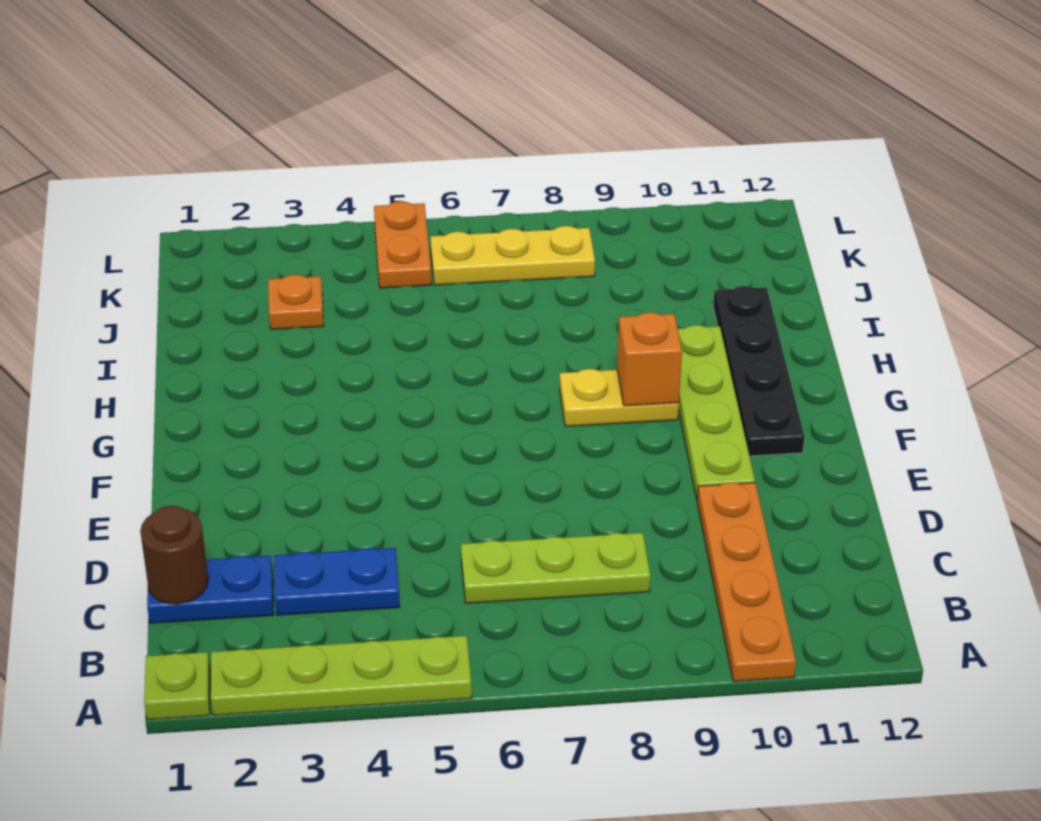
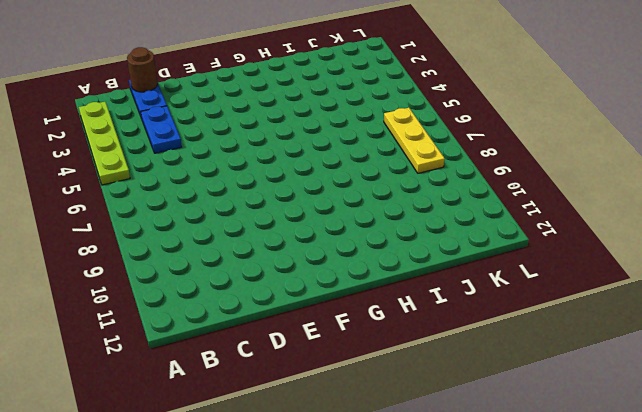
none -> lime 1x1 plate [144,652,210,720]
none -> orange 1x4 plate [697,483,796,682]
none -> lime 1x3 plate [461,533,650,603]

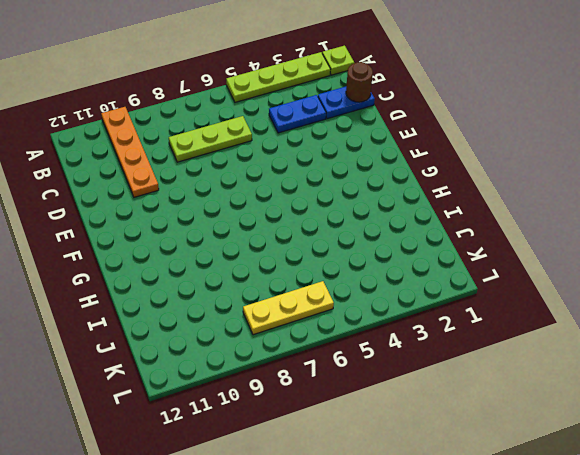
none -> lime 1x4 plate [678,325,755,500]
none -> black 1x4 plate [713,286,804,456]
none -> yellow 1x2 plate [560,369,679,426]

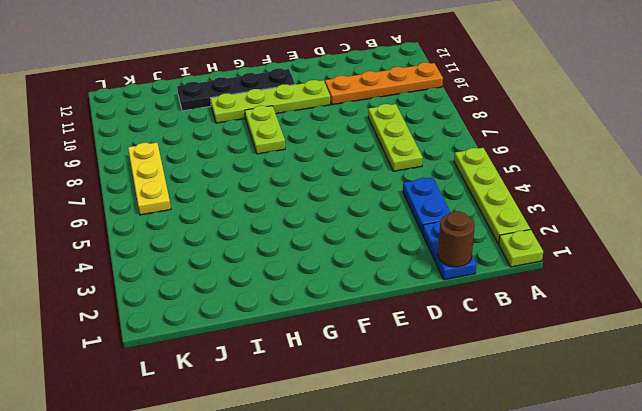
lime 1x2 plate [245,106,285,154] -> yellow 1x2 plate [560,369,679,426]
none -> orange 1x1 plate [268,275,324,329]
none -> orange 1x2 plate [374,201,431,288]
none -> orange 1x1 brick [617,312,682,406]

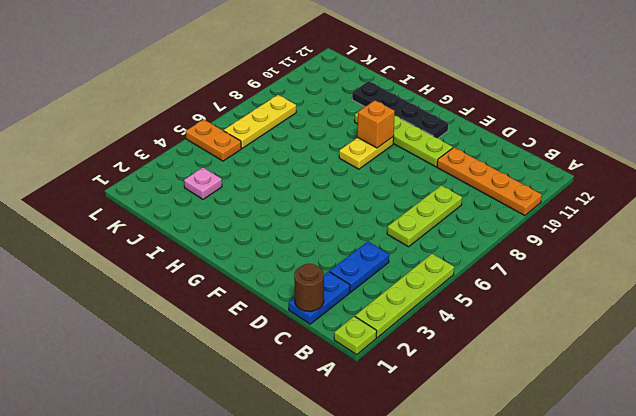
pink 1x1 plate [184,168,222,199] -> orange 1x1 plate [268,275,324,329]

